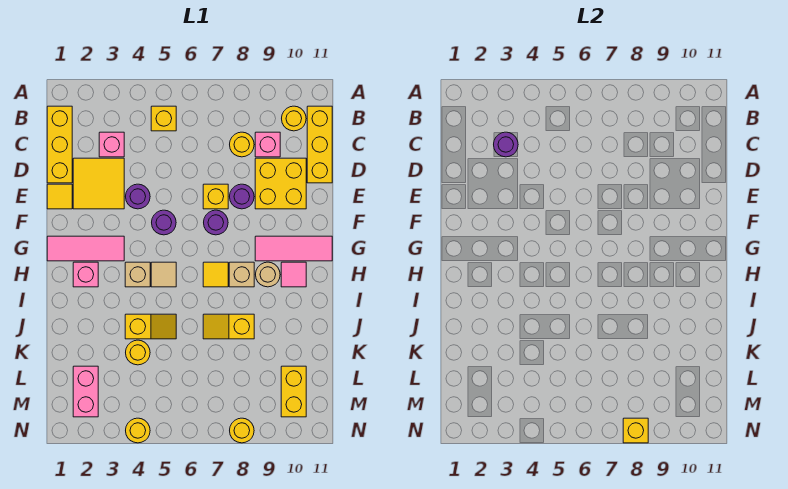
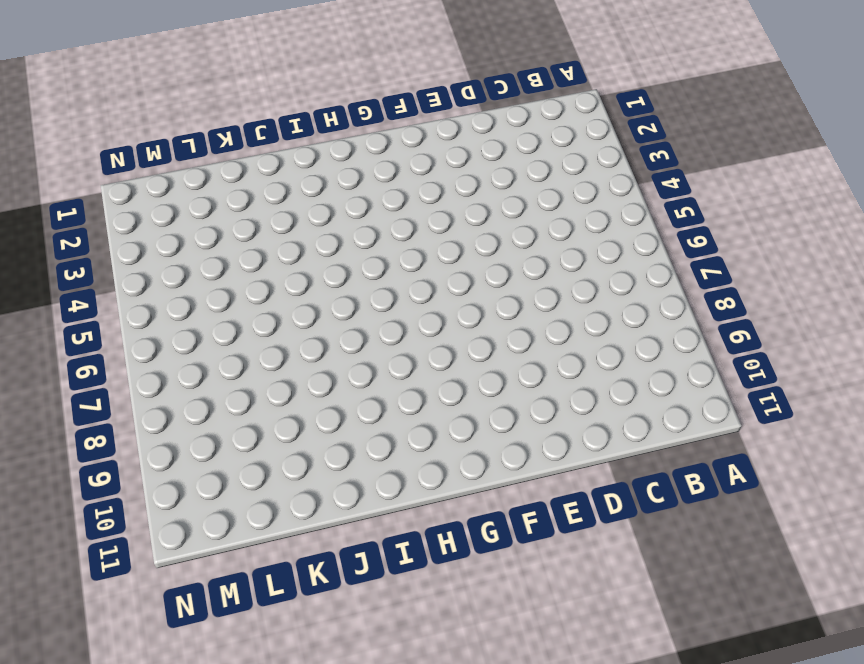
none -> yellow 1x3 brick [47,106,72,183]
none -> yellow 1x1 brick [151,106,176,131]
none -> yellow 1x1 round brick [282,106,306,131]
none -> yellow 1x3 brick [307,106,332,183]

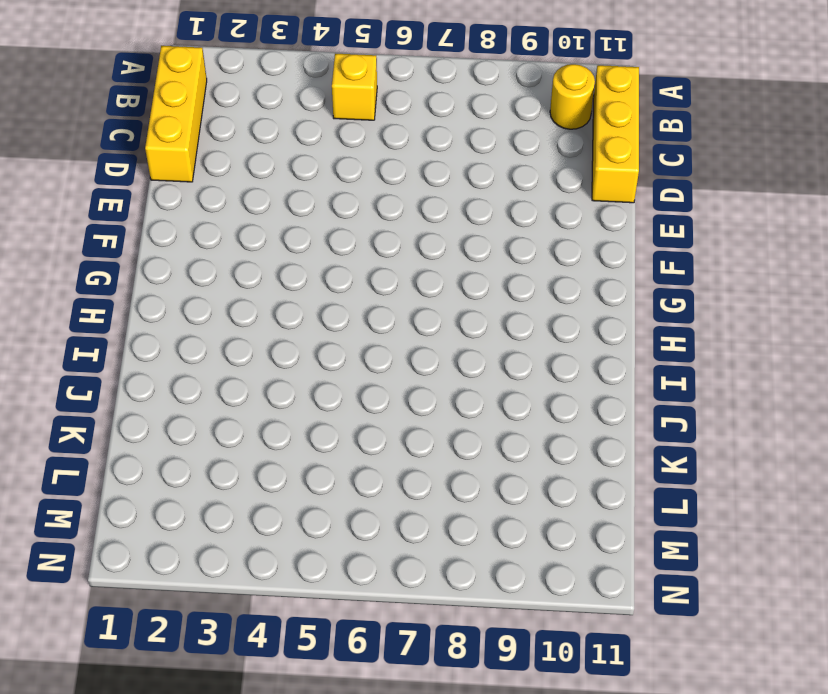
none -> pink 1x1 brick [99,132,124,157]
none -> yellow 1x1 round brick [230,132,254,157]
none -> pink 1x1 brick [255,132,280,157]
none -> yellow 2x2 tile [73,158,124,209]

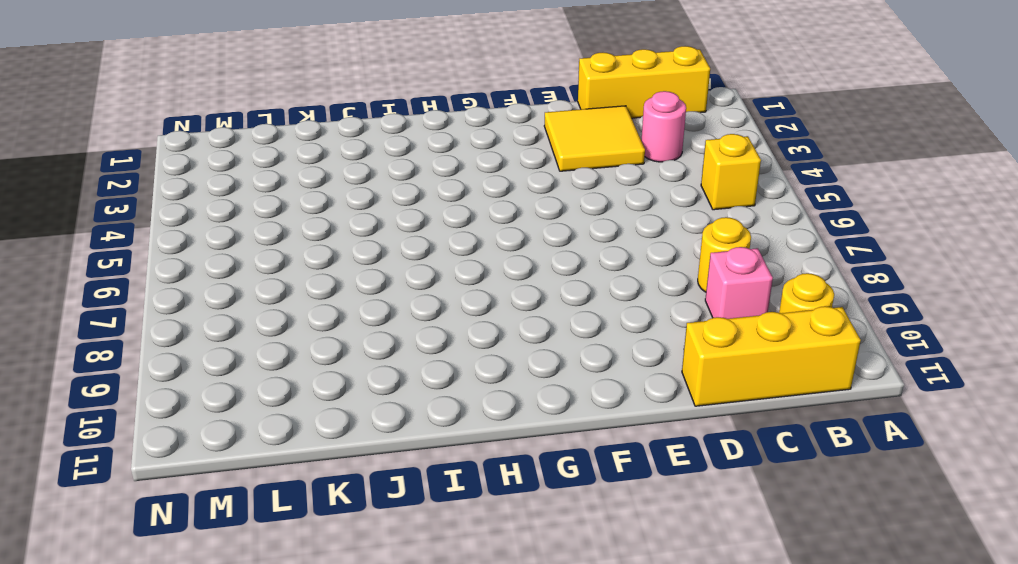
pink 1x1 round brick [641,91,686,162] -> pink 1x1 brick [99,132,124,157]
none -> yellow 2x2 brick [255,158,306,209]
none -> yellow 1x1 tile [47,184,72,209]
none -> purple 1x1 round brick [126,184,150,209]
none -> yellow 1x1 brick [203,184,228,209]

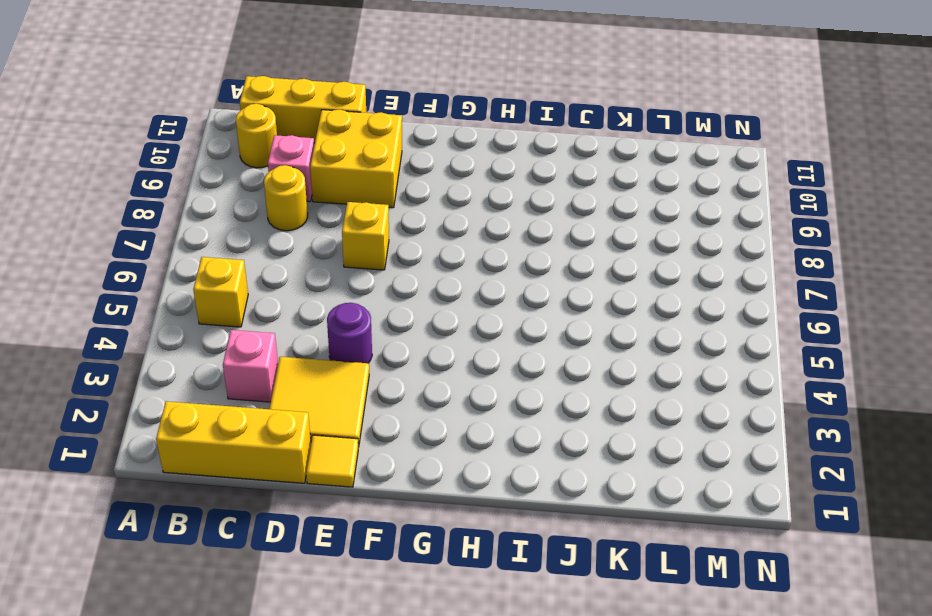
none -> purple 1x1 round brick [230,184,254,209]
none -> purple 1x1 round brick [152,210,176,235]
none -> purple 1x1 round brick [204,210,228,235]
none -> pink 1x3 tile [47,236,124,261]

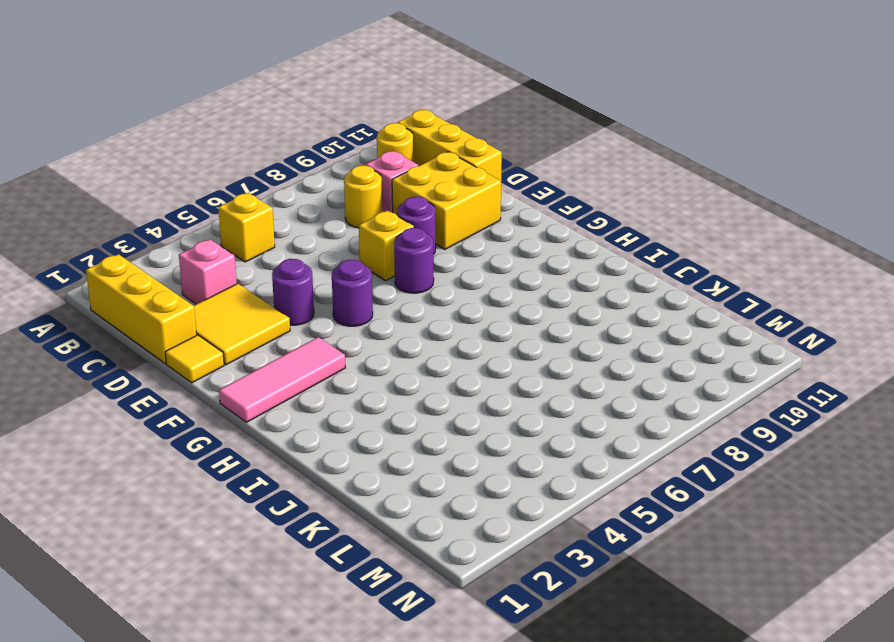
none -> pink 1x3 tile [255,236,332,261]
none -> pink 1x1 brick [73,262,98,287]
none -> tan 1x1 brick [125,262,150,287]
none -> tan 1x1 tile [151,262,176,287]

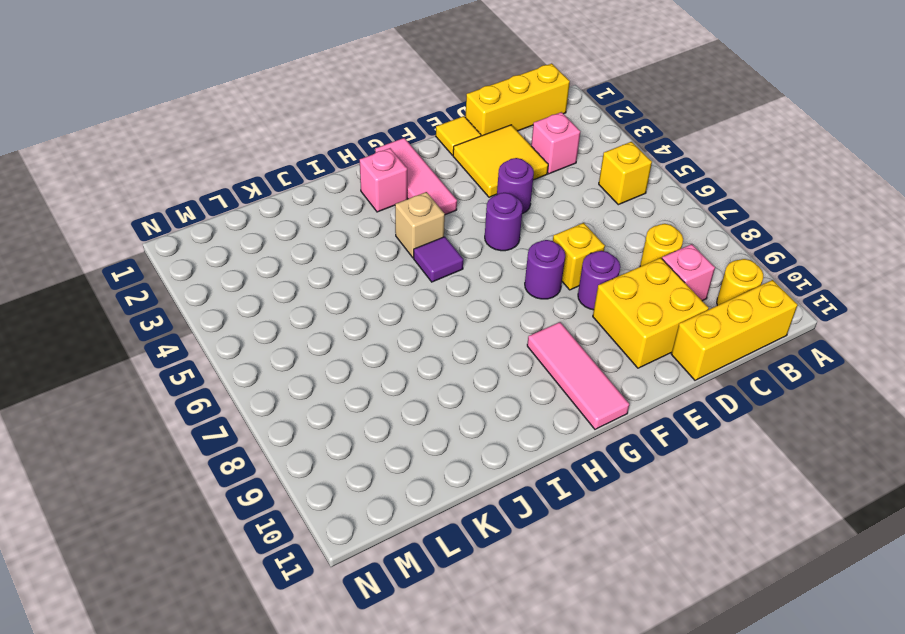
purple 1x1 tile [414,237,463,282] -> tan 1x1 tile [151,262,176,287]
none -> yellow 1x1 tile [203,262,228,287]
none -> tan 1x1 brick [229,262,254,287]
none -> tan 1x1 round brick [256,262,280,287]
none -> pink 1x1 tile [281,262,306,287]

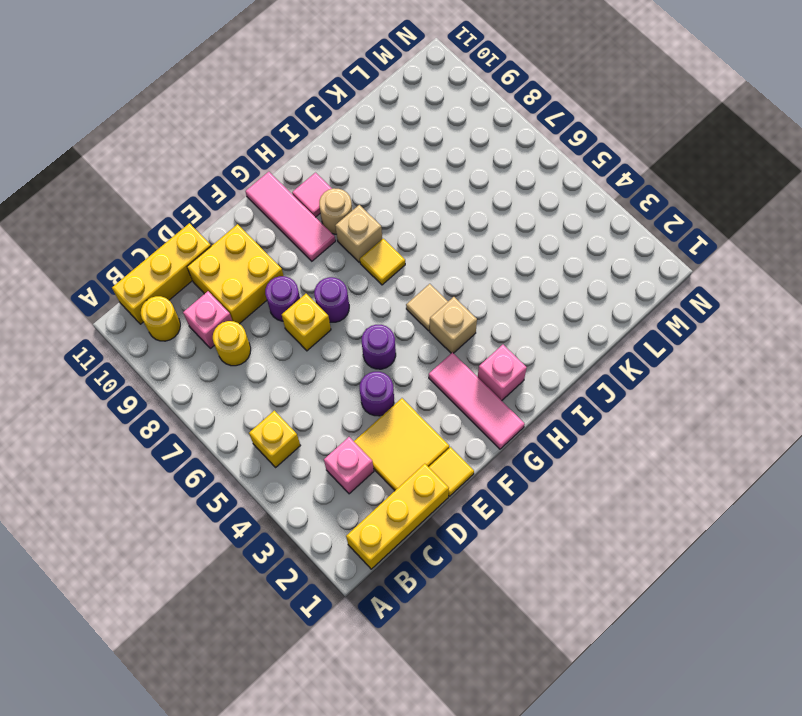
none -> yellow 1x2 slope [125,314,176,339]
none -> yellow 1x2 slope [203,314,254,339]
none -> yellow 1x1 round brick [126,340,150,365]
none -> pink 1x2 brick [73,366,98,417]

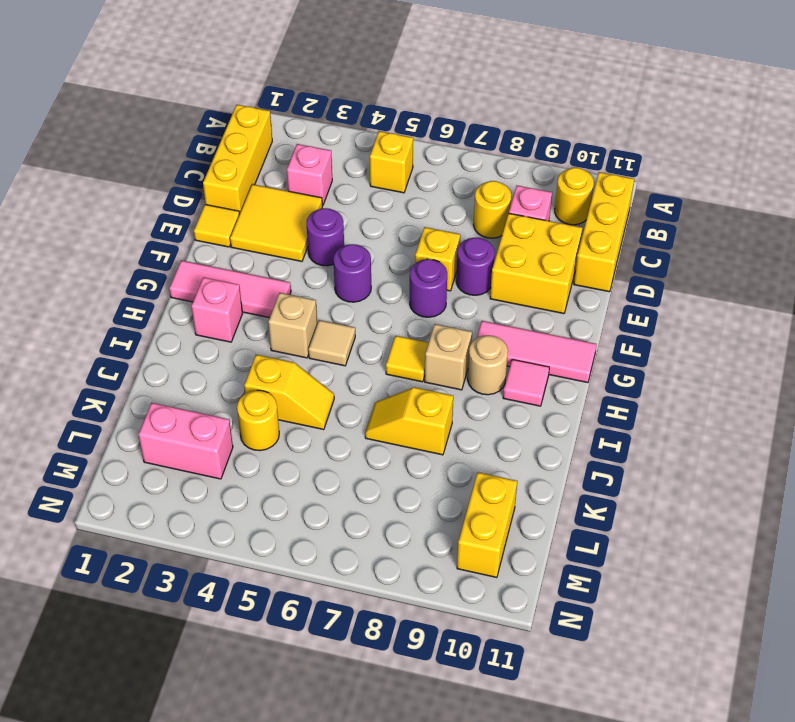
pink 1x2 brick [139,403,233,479] -> pink 1x2 brick turned to [73,366,98,417]
none -> yellow 1x1 round brick [126,418,150,443]
none -> yellow 1x1 round brick [230,418,254,443]
none -> purple 1x1 round brick [494,132,518,157]
none -> yellow 1x1 brick [623,418,648,443]

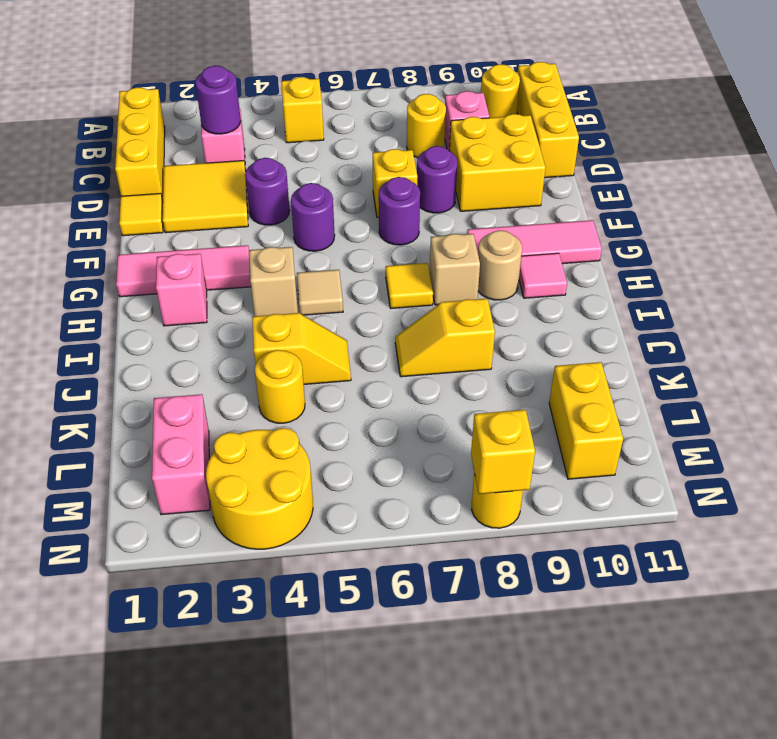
yellow 2x2 round brick [206,428,313,549] -> yellow 1x1 round brick [126,418,150,443]

